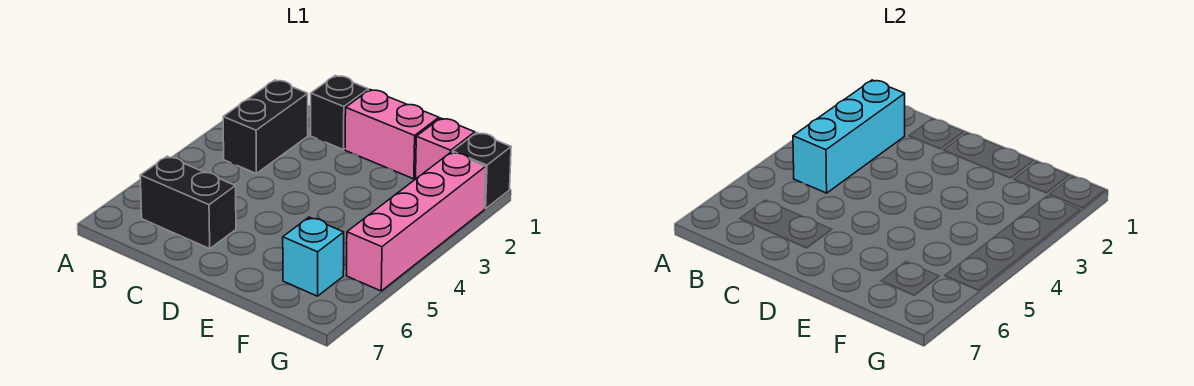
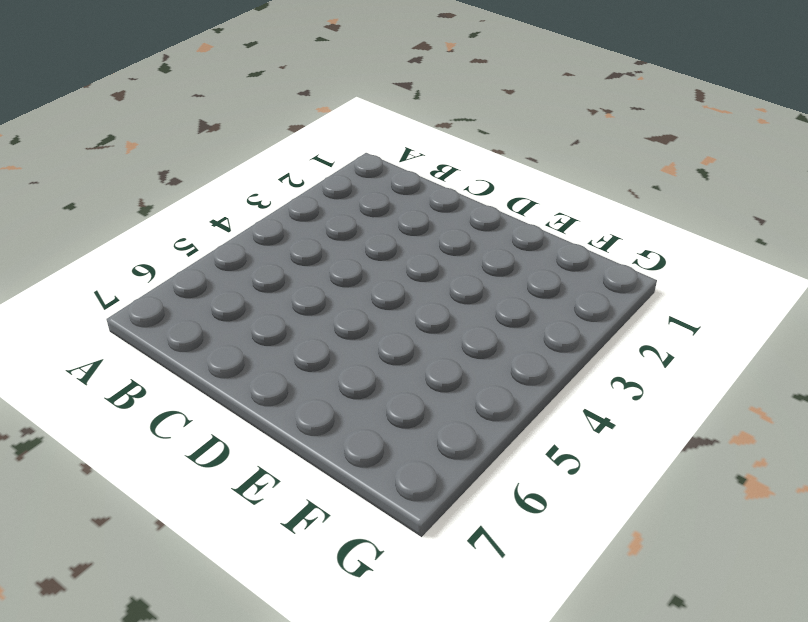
none -> black 1x2 brick [223,80,308,173]
none -> black 1x2 brick [140,156,236,249]

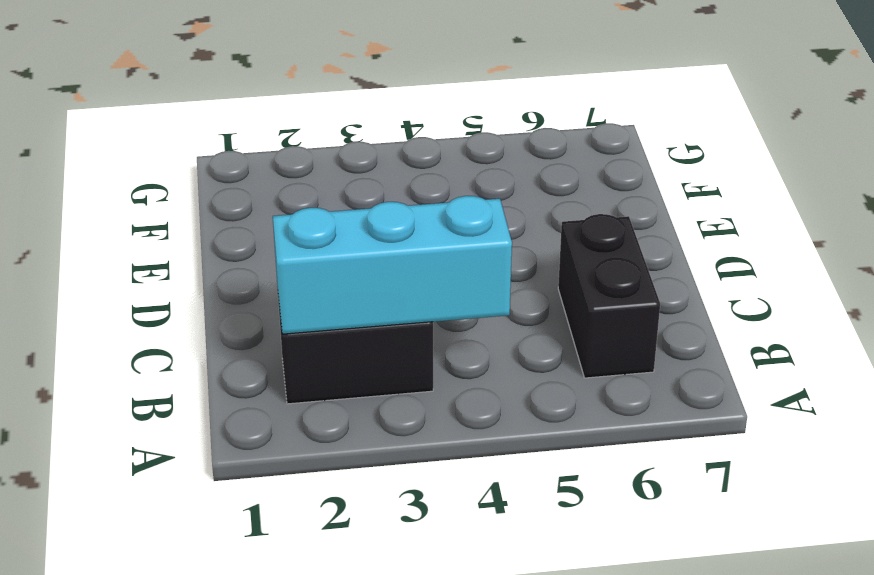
none -> black 1x1 brick [311,76,368,150]
none -> pink 1x2 brick [345,90,439,179]

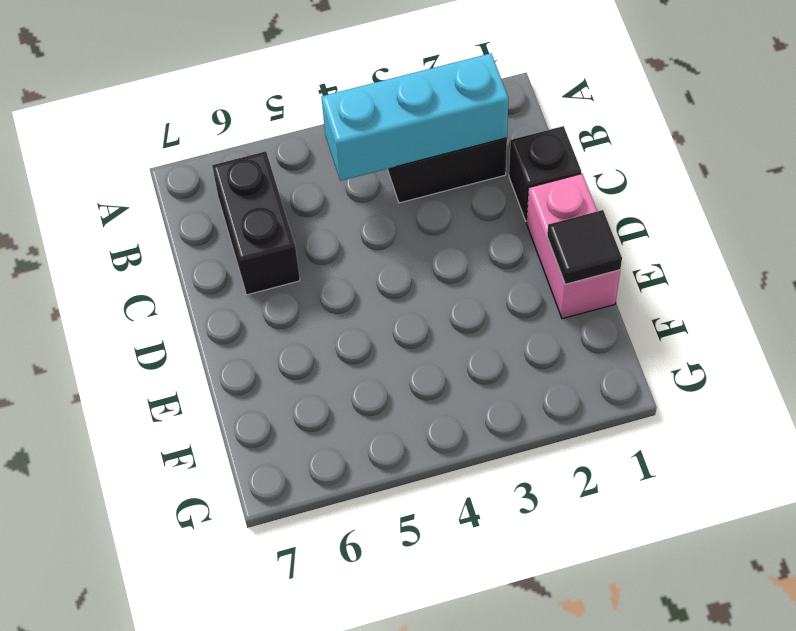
black 1x1 tile [547,210,622,284] -> none
none -> pink 1x1 brick [416,118,475,179]
none -> cyan 1x1 brick [283,217,344,296]

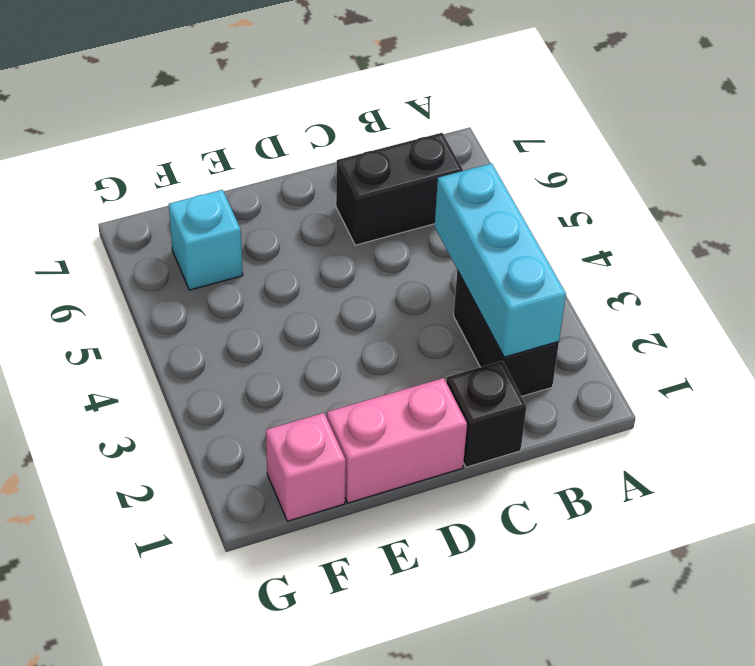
none -> black 1x1 brick [452,133,511,209]
none -> pink 1x4 brick [347,152,486,291]

